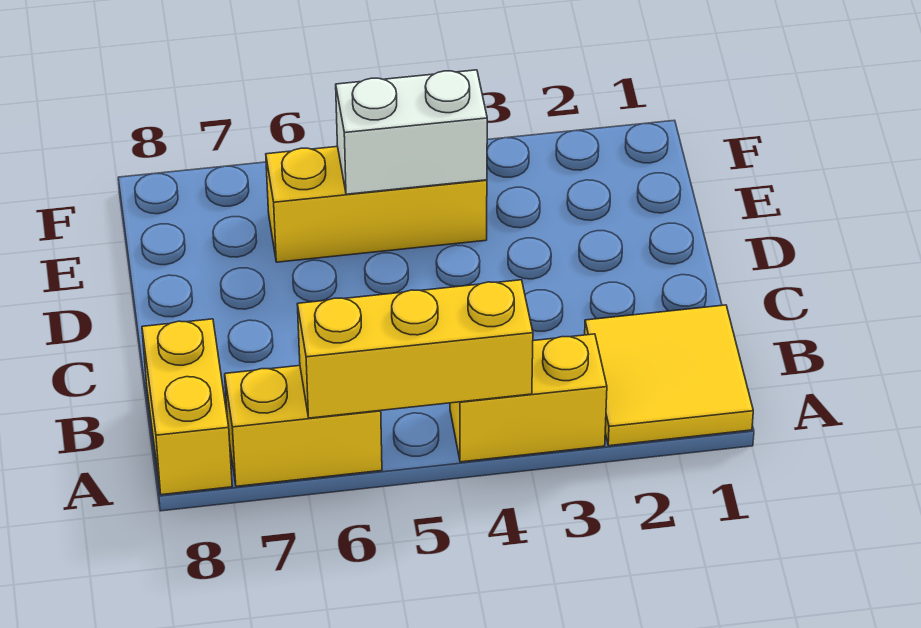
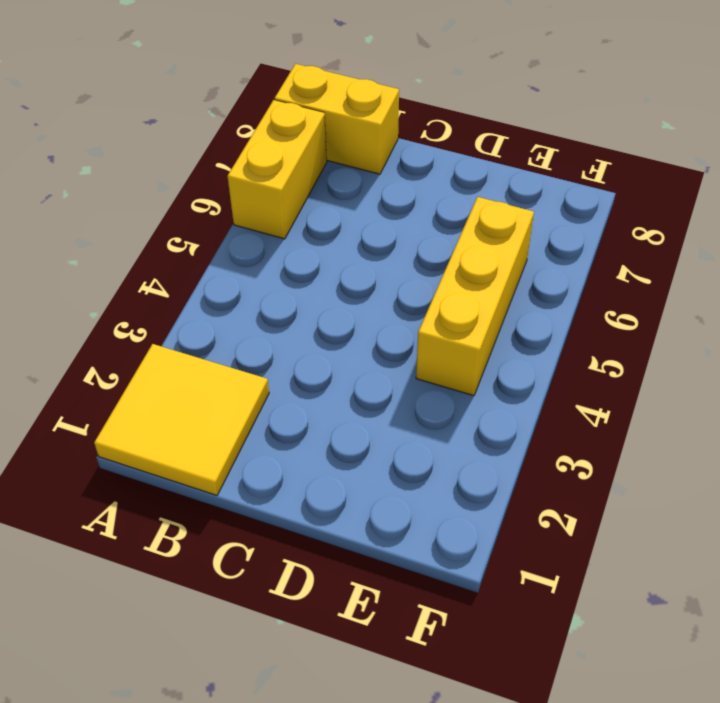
none -> yellow 1x2 brick [450,334,607,462]
none -> yellow 1x3 brick [297,280,533,418]

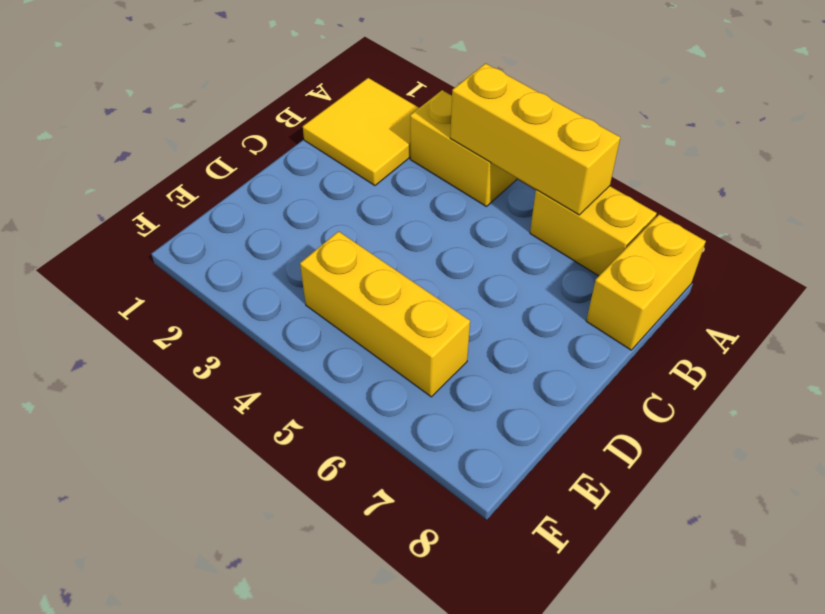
none -> white 1x2 brick [336,70,487,194]

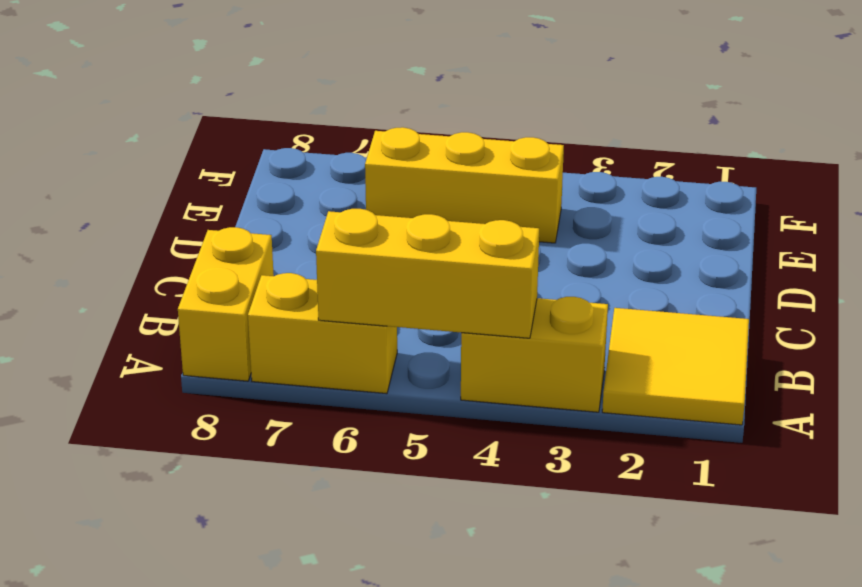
none -> white 1x2 brick [336,70,487,194]

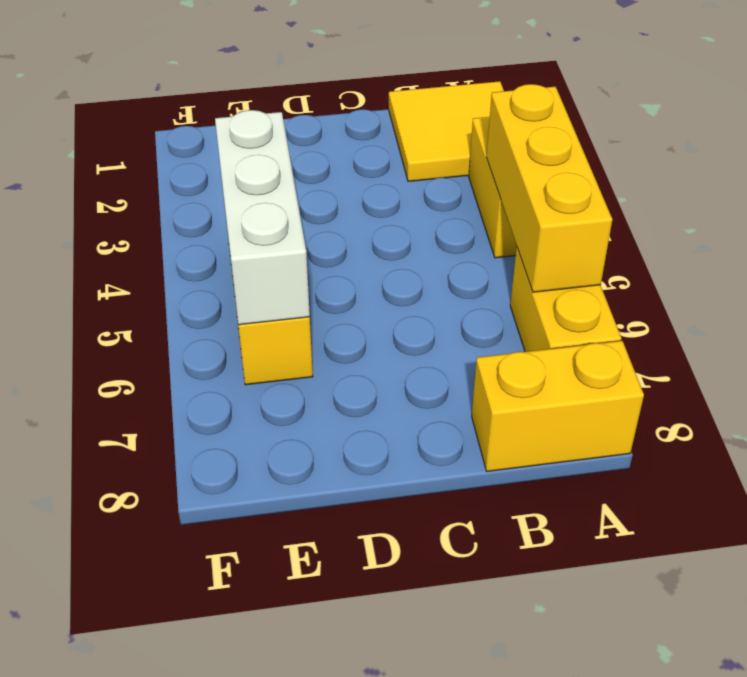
white 1x3 brick [215,110,310,325] -> white 1x2 brick [336,70,487,194]

